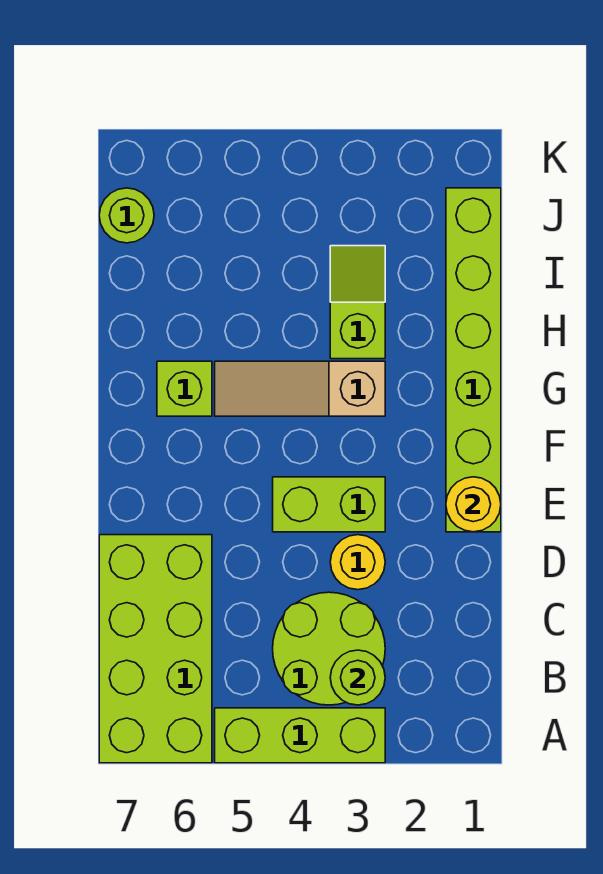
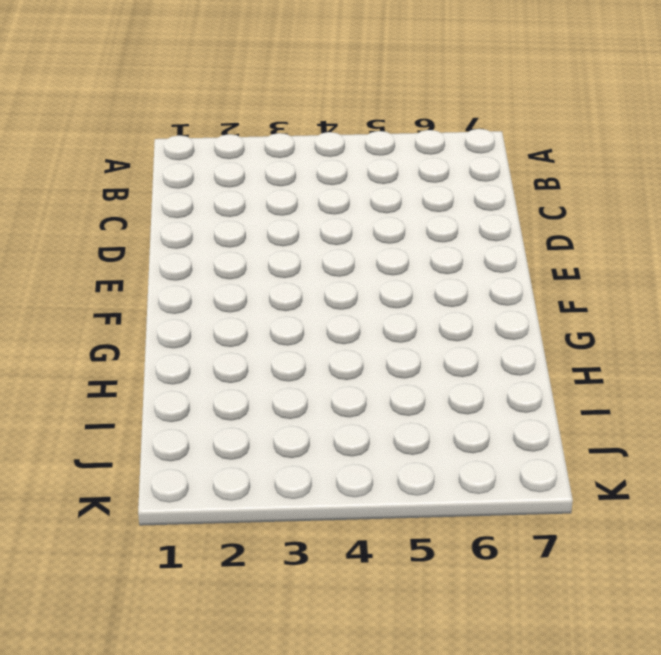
none -> lime 1x3 brick [215,708,385,763]
none -> lime 2x4 brick [99,535,212,763]
none -> lime 2x2 round brick [273,592,385,705]

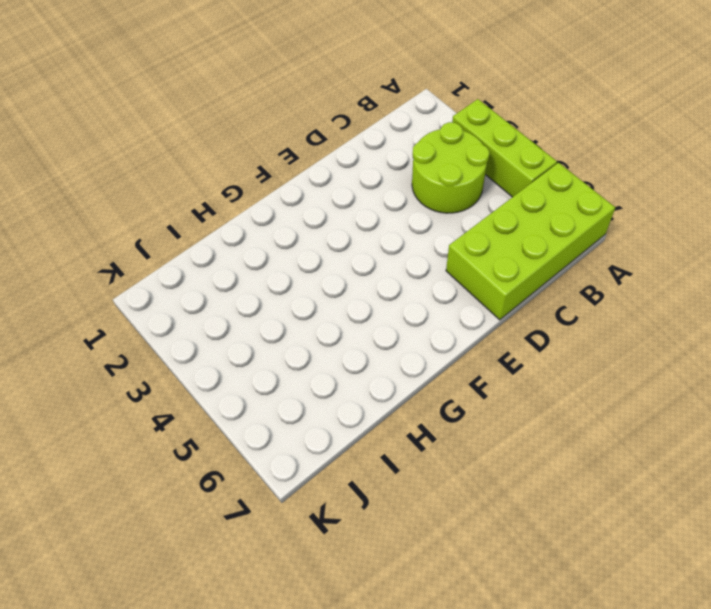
none -> yellow 1x1 round brick [330,535,385,590]
none -> lime 1x6 brick [446,188,501,532]
none -> lime 1x2 brick [273,477,385,532]

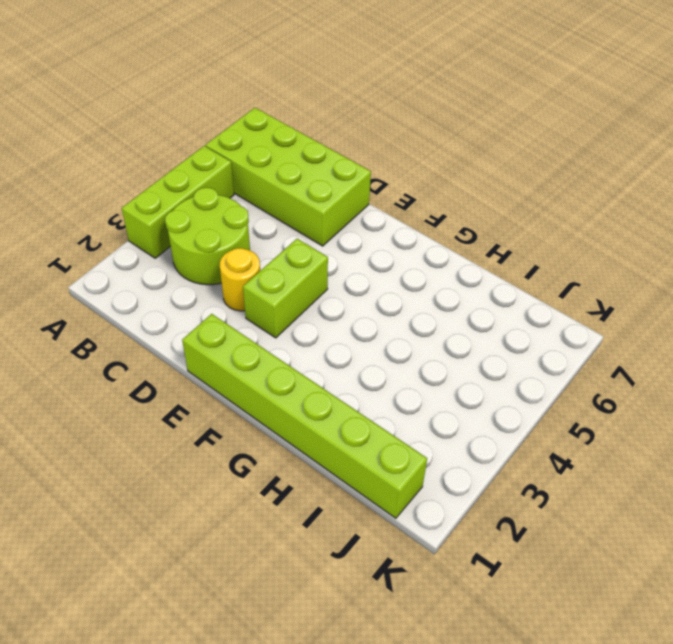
none -> tan 1x3 slope [215,361,385,416]
none -> lime 1x1 brick [157,361,212,416]
none -> lime 1x2 slope [330,246,385,359]

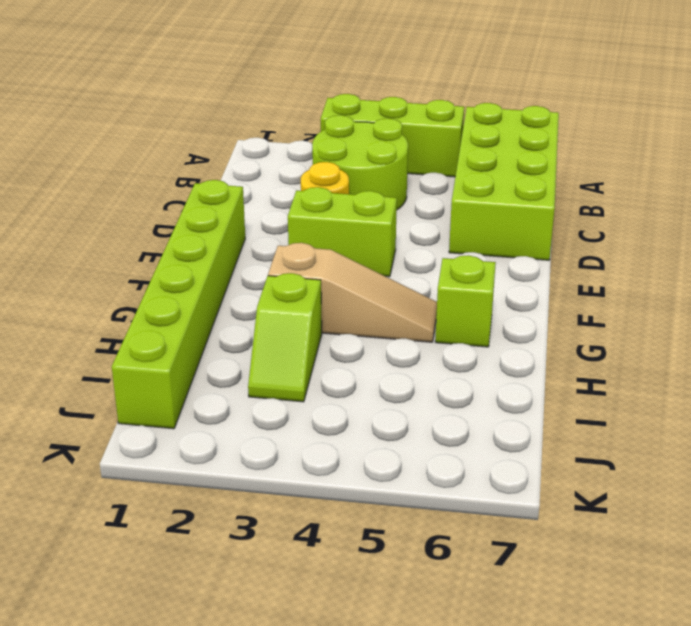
none -> lime 1x1 round brick [99,188,154,243]
none -> lime 1x1 round brick [330,650,385,705]
none -> yellow 1x1 round brick [446,477,501,532]

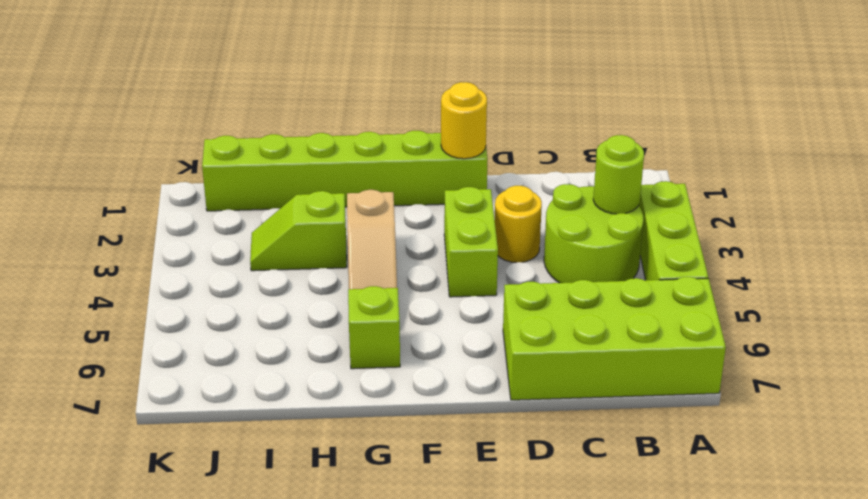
none -> lime 1x1 round brick [99,188,154,243]

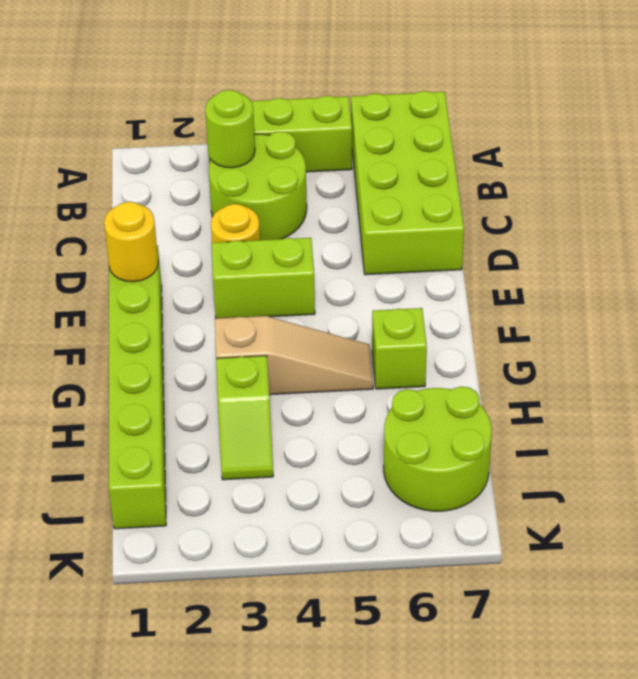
lime 2x2 round brick [384,386,492,511] -> lime 1x1 round brick [99,188,154,243]

